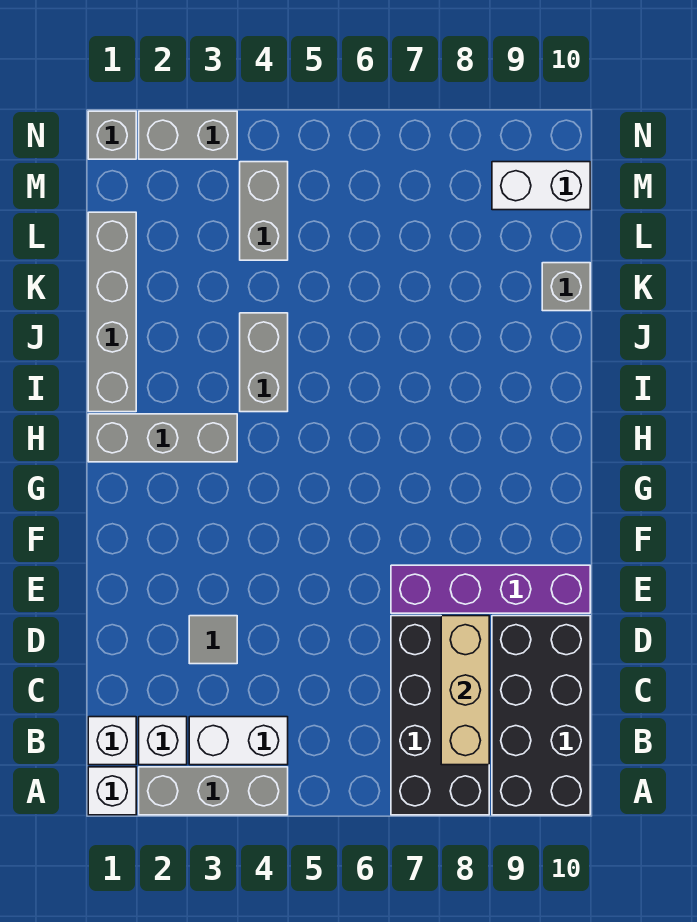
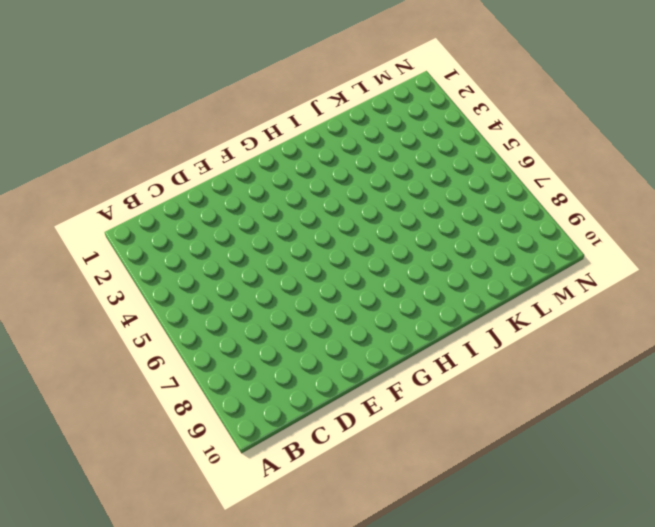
none -> white 1x1 brick [88,767,136,815]
none -> grey 1x3 brick [139,767,288,815]
none -> black 2x4 brick [391,616,489,815]

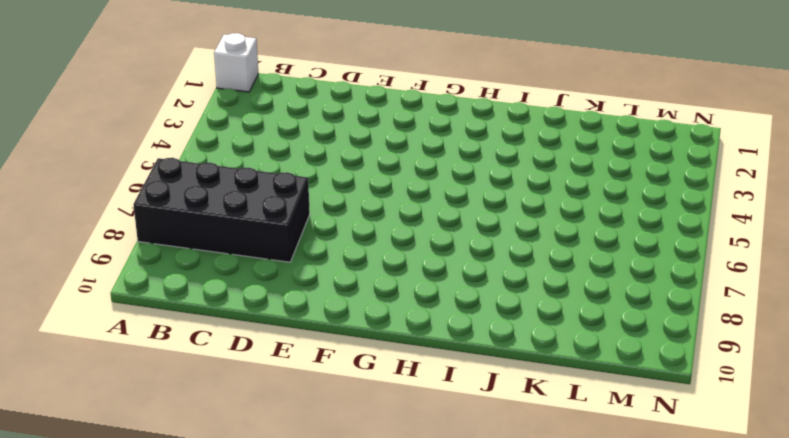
none -> grey 1x3 brick [139,767,288,815]
none -> black 2x4 brick [492,616,590,815]
none -> white 1x1 brick [88,717,136,765]

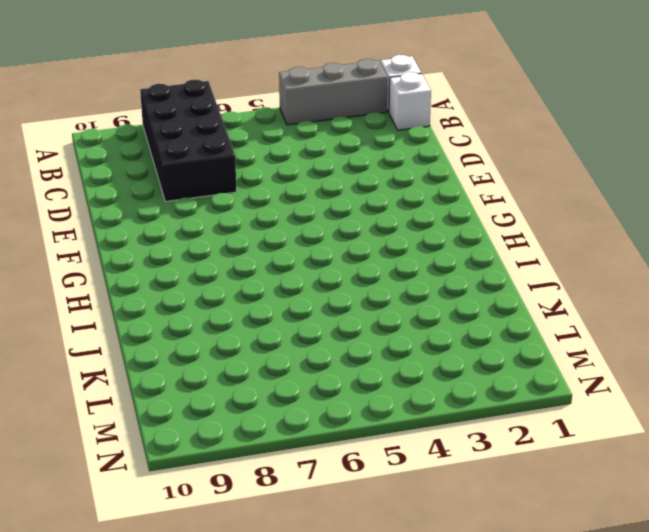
none -> black 2x4 brick [492,616,590,815]
none -> white 1x1 brick [139,717,187,765]
none -> white 1x2 brick [189,717,288,765]

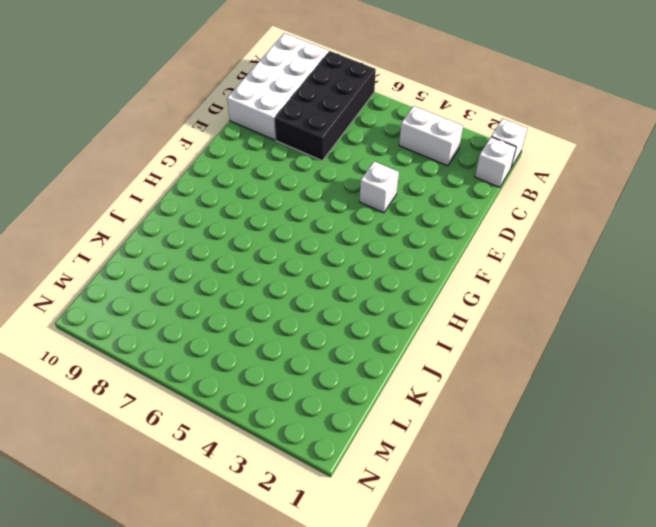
white 2x4 brick [227,33,329,140] -> black 2x4 brick [492,616,590,815]
white 1x1 brick [360,161,399,213] -> white 1x1 brick moved to [139,717,187,765]
none -> grey 1x3 brick [139,767,288,815]
none -> grey 1x1 tile [189,616,237,664]
none -> purple 1x4 brick [391,565,590,613]

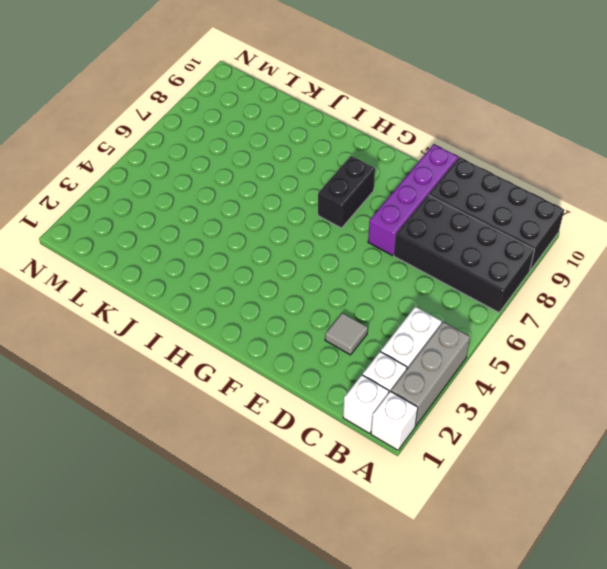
black 1x2 brick [318,156,375,228] -> none
none -> grey 1x3 brick [88,414,237,462]
none -> grey 1x4 brick [88,212,136,412]
none -> grey 1x2 brick [240,313,288,412]

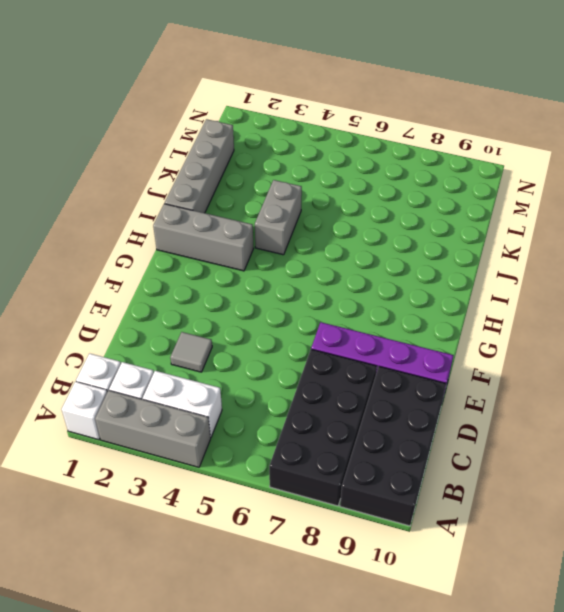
none -> grey 1x1 brick [542,263,590,311]
none -> grey 1x2 brick [240,162,288,260]
none -> white 1x2 brick [492,162,590,210]

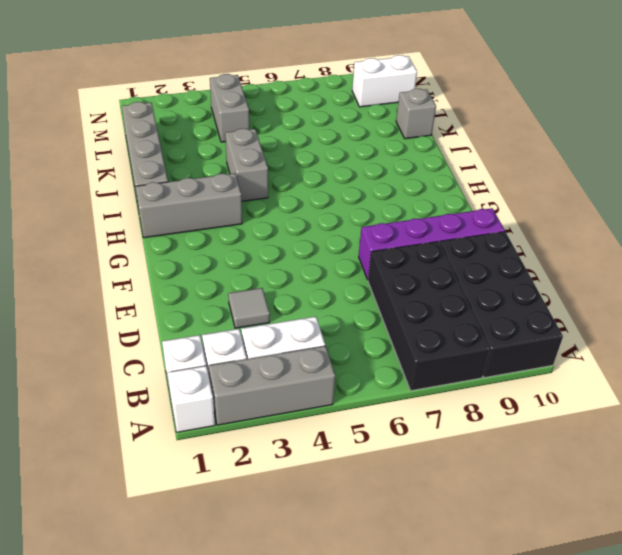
none -> grey 1x1 brick [88,111,136,159]
none -> grey 1x2 brick [139,111,237,159]
none -> tan 1x3 brick [441,616,489,765]

